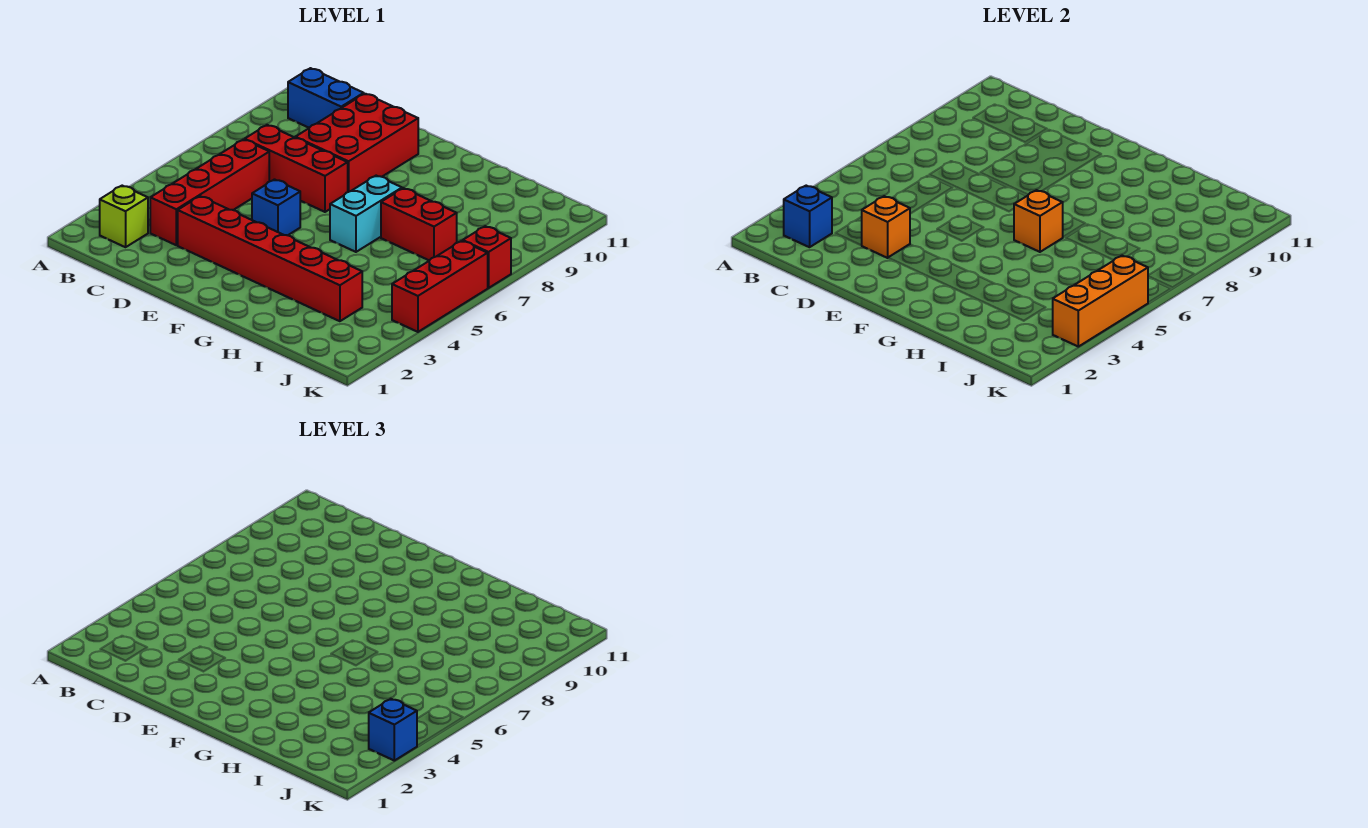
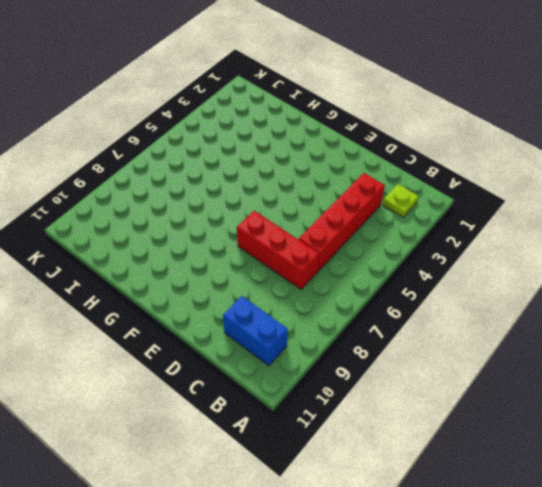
lime 1x1 plate [383,184,419,217] -> lime 1x1 brick [100,186,148,247]
none -> red 1x6 brick [178,196,362,321]
none -> red 2x3 brick [295,94,418,192]
none -> blue 1x1 brick [252,180,300,235]

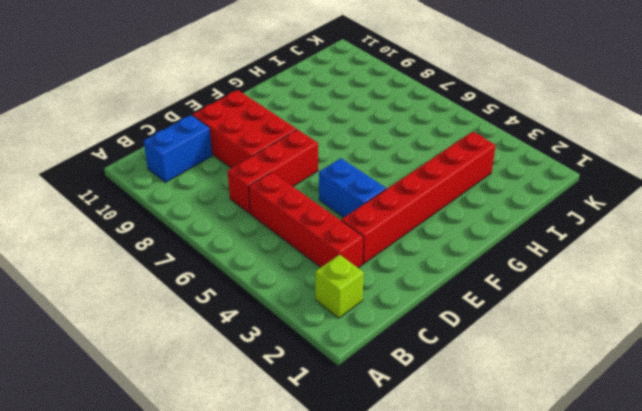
blue 1x2 brick [319,158,386,217] -> blue 1x1 brick [252,180,300,235]
none -> cyan 1x2 brick [330,176,402,252]
none -> red 1x2 brick [381,188,457,261]
none -> red 1x3 brick [392,241,488,332]

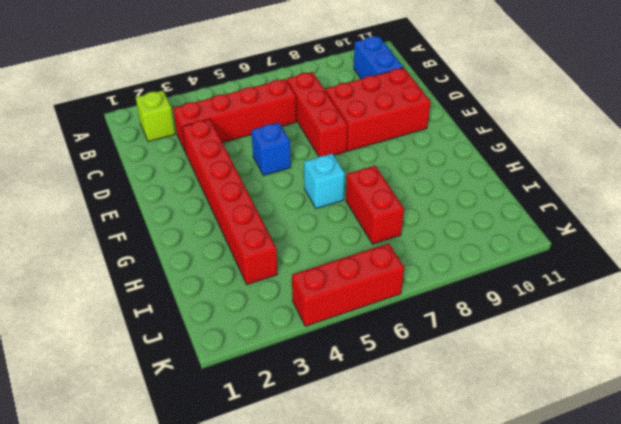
cyan 1x1 brick [304,154,345,209] -> cyan 1x2 brick [330,176,402,252]
none -> red 1x1 brick [463,226,511,288]
none -> blue 1x1 brick [784,186,832,247]
none -> orange 1x1 brick [862,196,910,258]

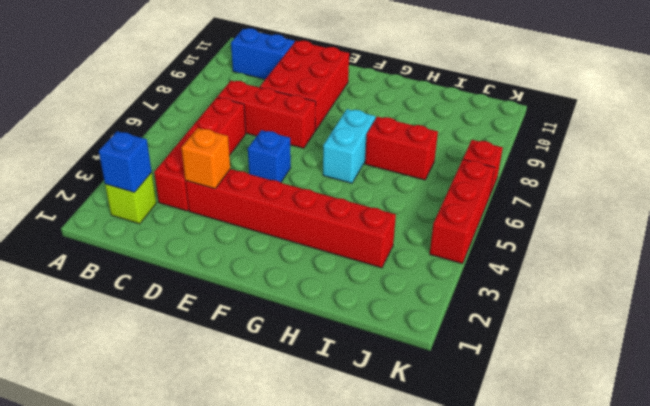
none -> orange 1x1 brick [1014,190,1063,252]
none -> orange 1x3 brick [1053,256,1148,347]
none -> blue 1x1 brick [369,699,417,761]

